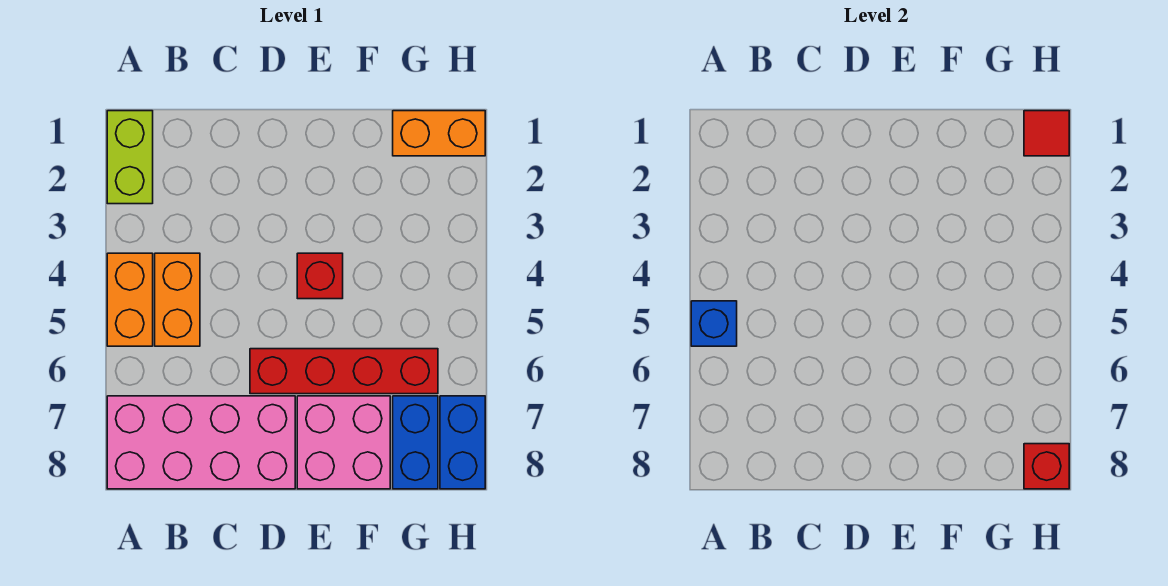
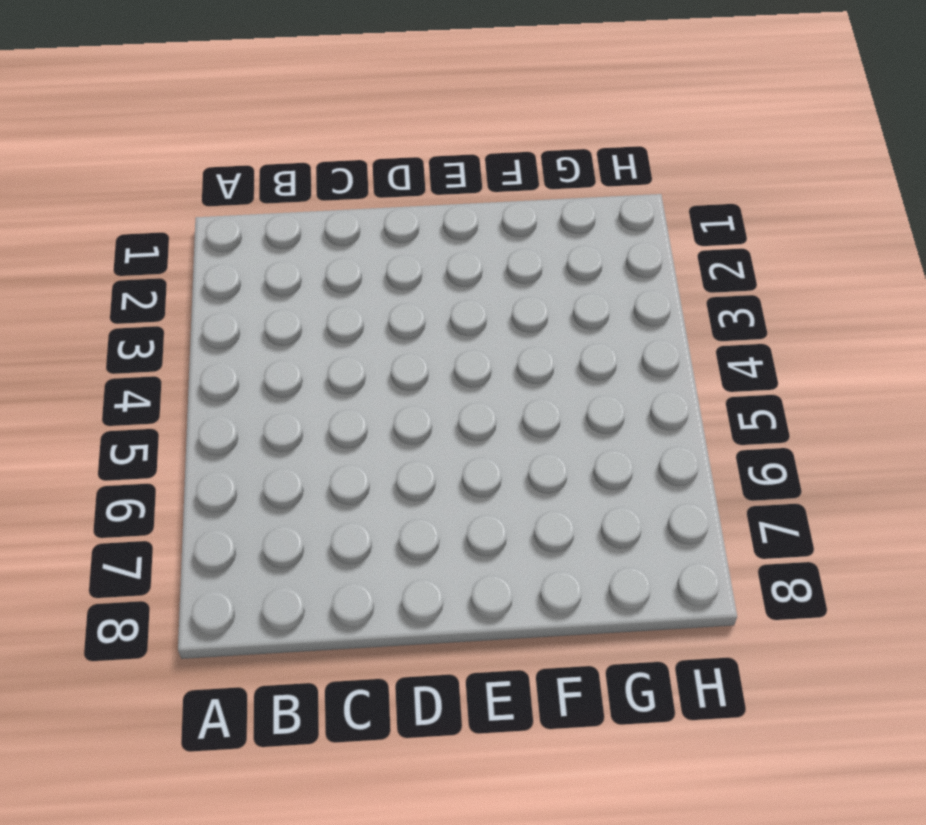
none -> lime 1x2 brick [107,111,153,204]
none -> orange 1x2 brick [107,253,153,346]
none -> pink 2x4 brick [107,396,295,489]

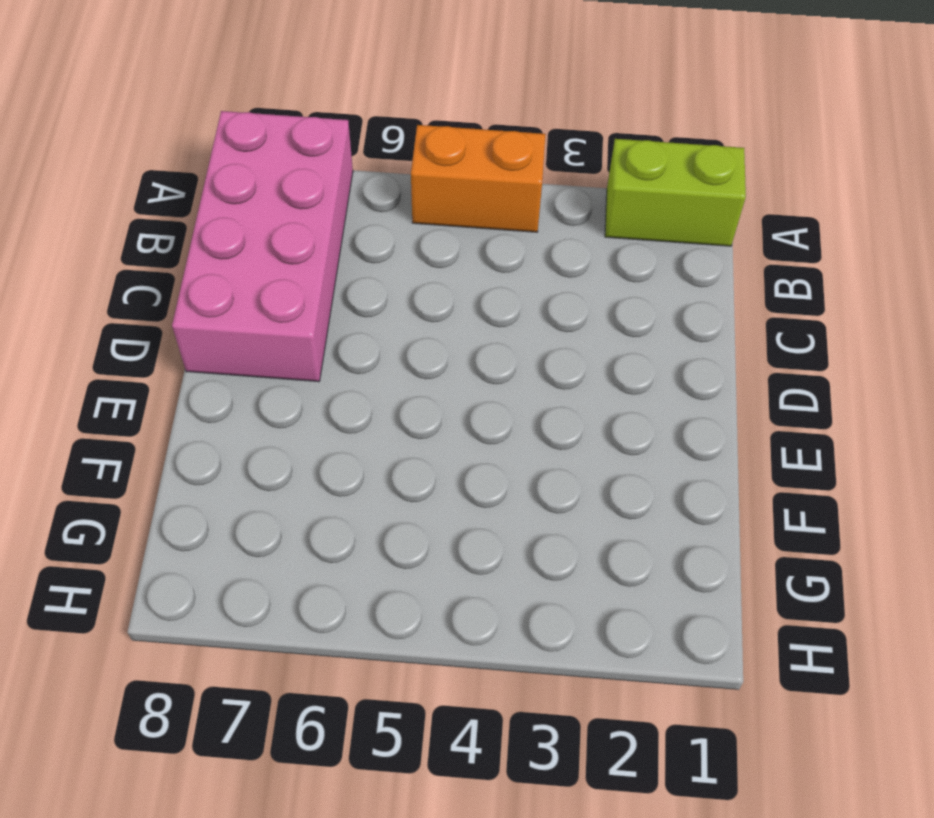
none -> orange 1x2 brick [155,253,200,346]
none -> red 1x4 brick [250,349,438,394]
none -> red 1x1 brick [297,253,343,299]

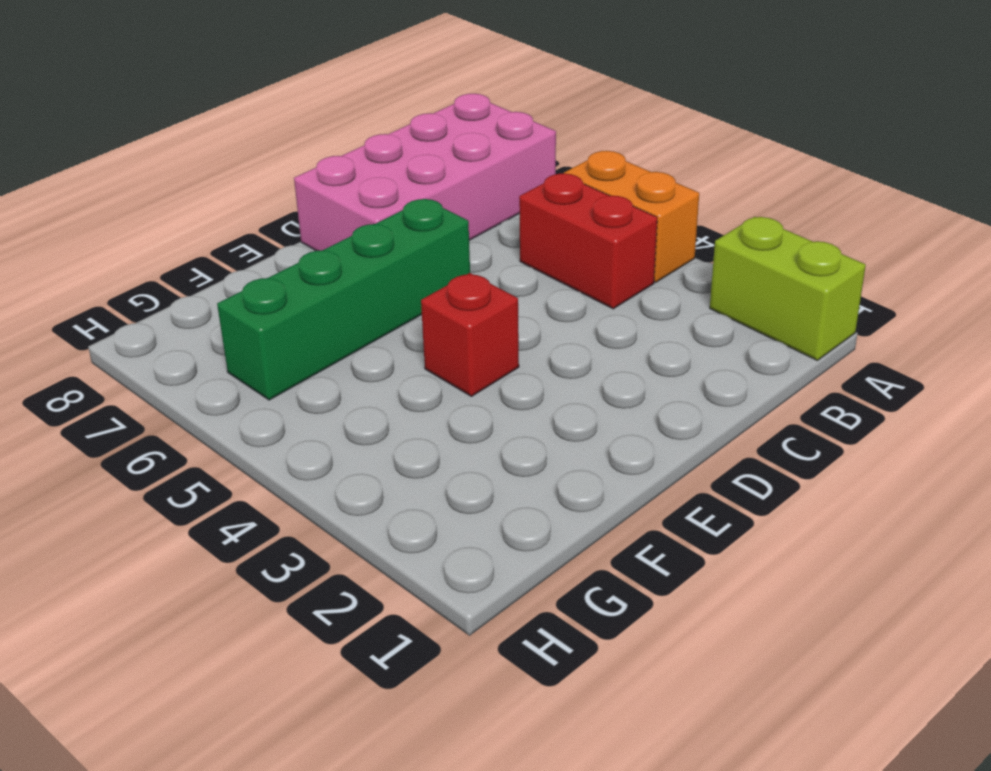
red 1x2 brick [519,173,657,309] -> orange 1x2 brick [155,253,200,346]
green 1x4 brick [217,199,470,400] -> red 1x4 brick [250,349,438,394]
none -> pink 2x2 brick [297,396,390,489]
none -> orange 1x2 brick [393,111,485,156]
none -> blue 1x2 brick [393,396,438,489]

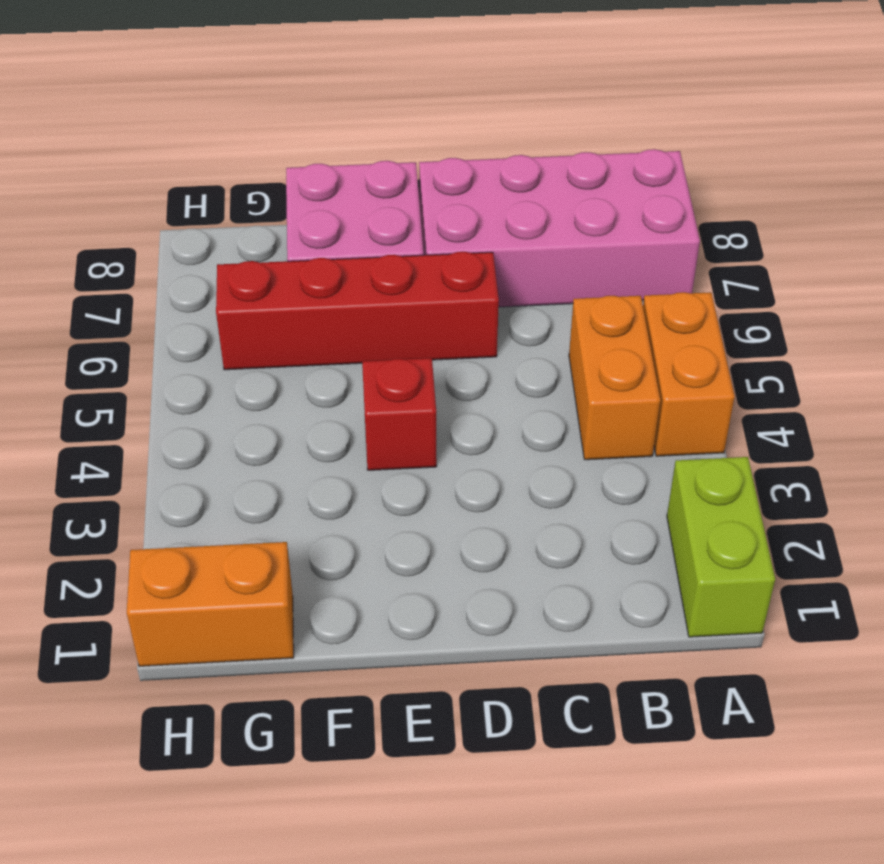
none -> blue 1x2 brick [393,396,438,489]
none -> blue 1x2 brick [440,396,485,489]
none -> blue 1x1 brick [691,301,737,346]

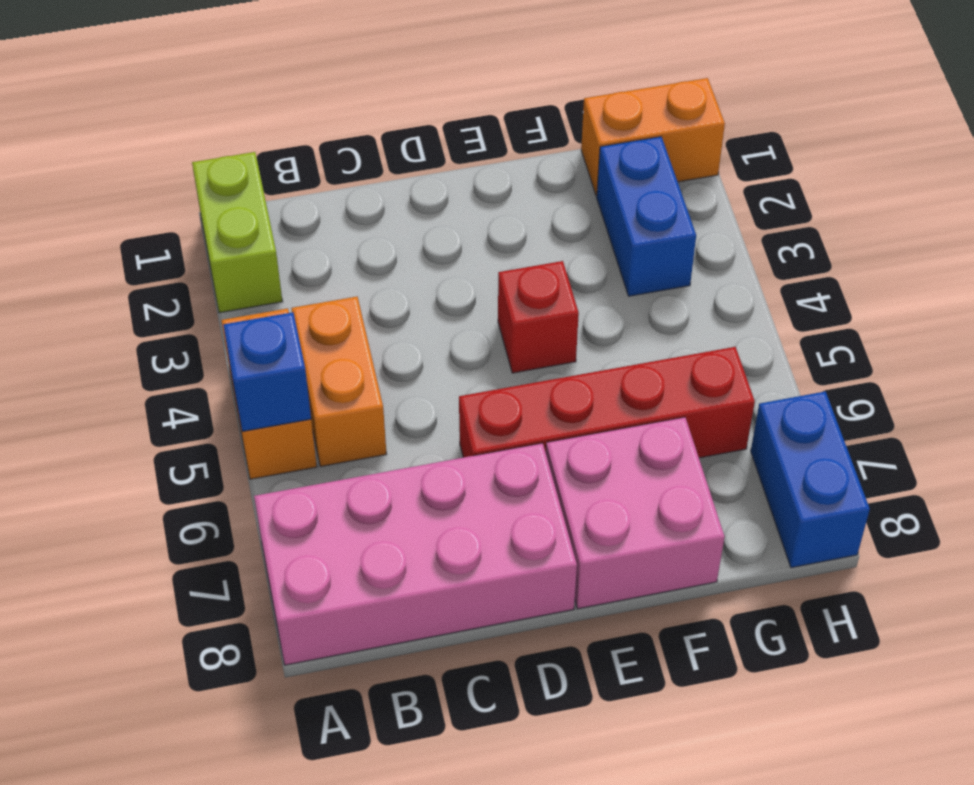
blue 1x2 brick [597,137,696,296] -> blue 1x2 brick moved to [393,396,438,489]
none -> red 1x1 tile [1024,111,1069,156]
none -> red 1x1 brick [1024,444,1069,489]

